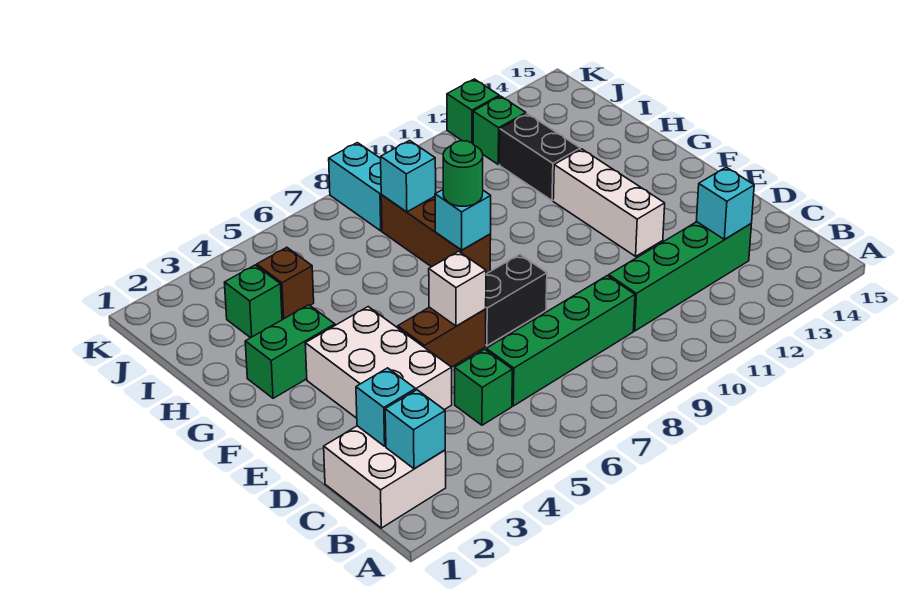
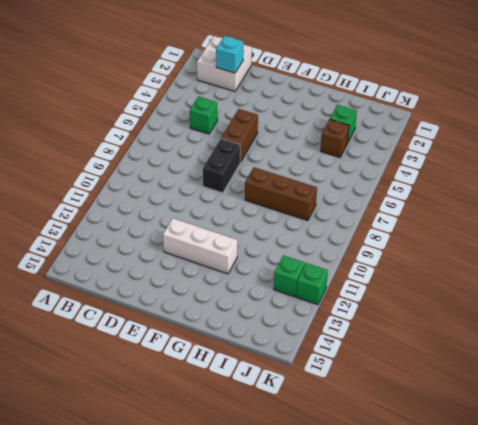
none -> green 1x4 brick [486,276,635,406]
none -> green 1x4 brick [609,222,751,331]
none -> white 2x3 brick [305,307,452,418]

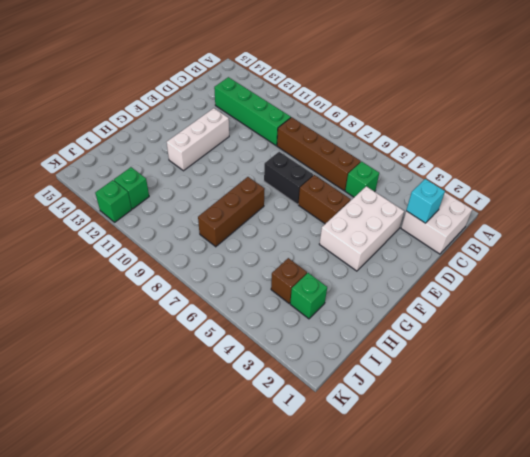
brown 1x4 brick [277,117,361,191] -> green 1x4 brick [486,276,635,406]
none -> green 1x2 brick [245,305,335,398]
none -> black 1x2 brick [500,114,580,201]
none -> cyan 1x2 brick [329,143,382,231]

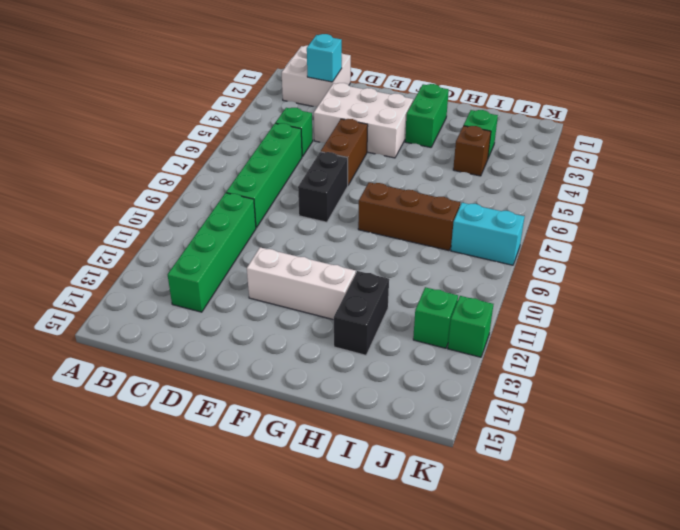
black 1x2 brick [334,271,389,355] -> black 1x2 brick turned to [500,114,580,201]
none -> cyan 1x1 brick [385,390,445,469]
none -> cyan 1x1 brick [696,167,754,240]
none -> white 1x1 brick [429,251,486,326]

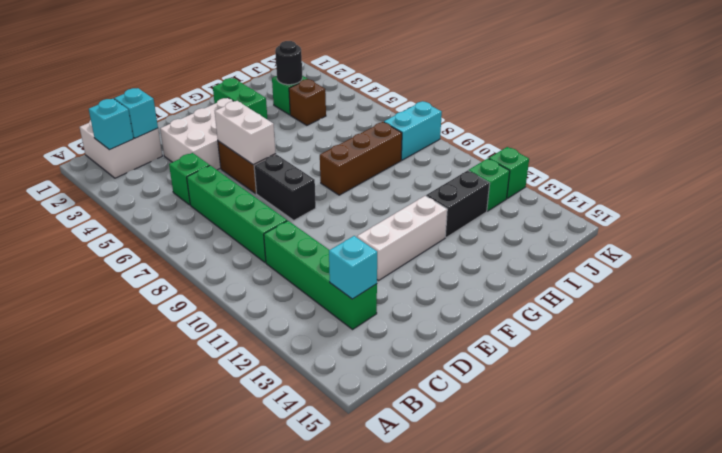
white 1x2 brick [215,101,276,165] -> white 1x1 brick [429,251,486,326]
black 1x1 round brick [275,41,302,85] -> none
none -> cyan 1x1 brick [435,190,491,250]
none -> cyan 1x1 brick [381,141,436,212]
none -> green 1x1 round brick [443,141,483,206]

